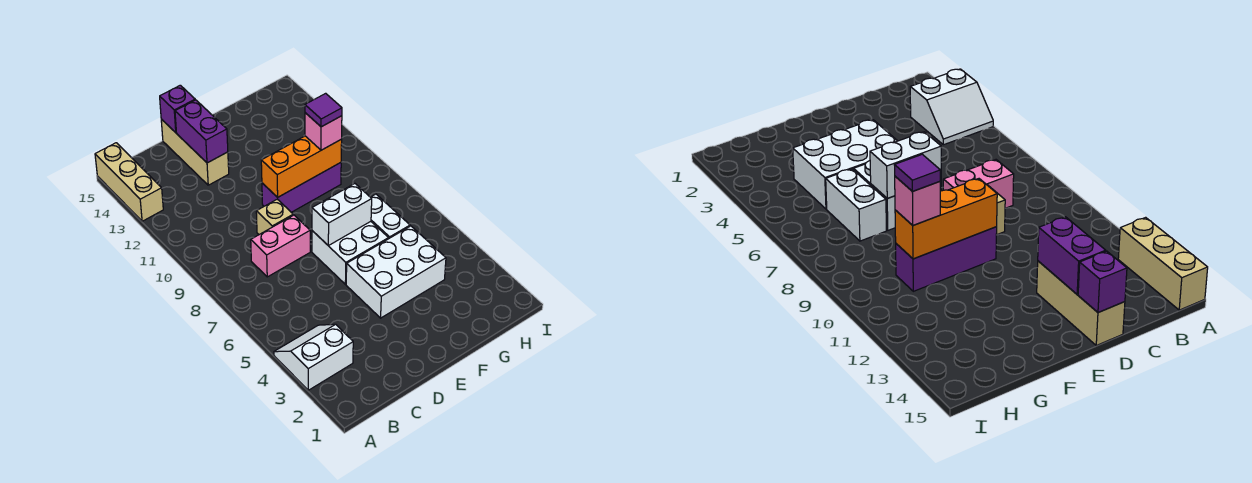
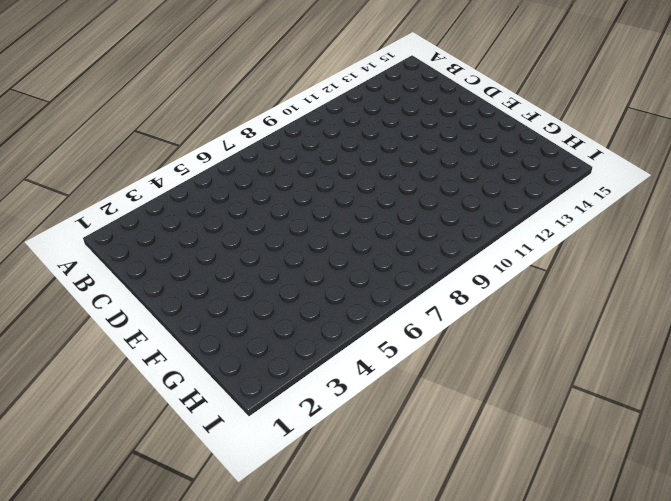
none -> white 2x2 slope [274,324,353,390]
none -> tan 1x3 brick [95,143,163,221]
none -> pink 1x2 brick [251,215,310,277]

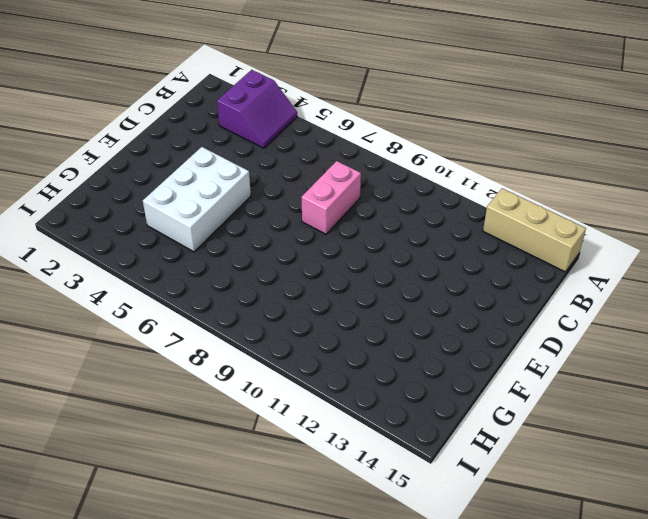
purple 2x2 slope [217,70,297,148] -> white 2x2 slope [274,324,353,390]
none -> tan 1x1 brick [256,199,293,234]
none -> tan 1x3 brick [161,119,229,185]
none -> white 2x2 brick [312,222,389,284]

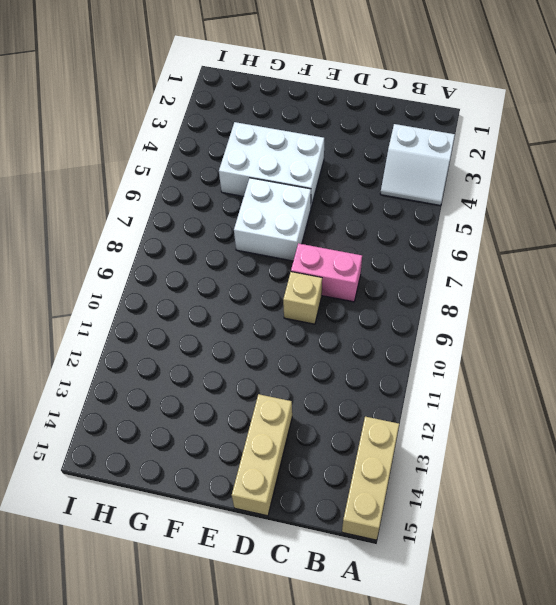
none -> purple 1x3 brick [262,163,341,212]
none -> white 1x2 brick [371,194,410,238]
none -> purple 1x2 brick [175,100,228,163]

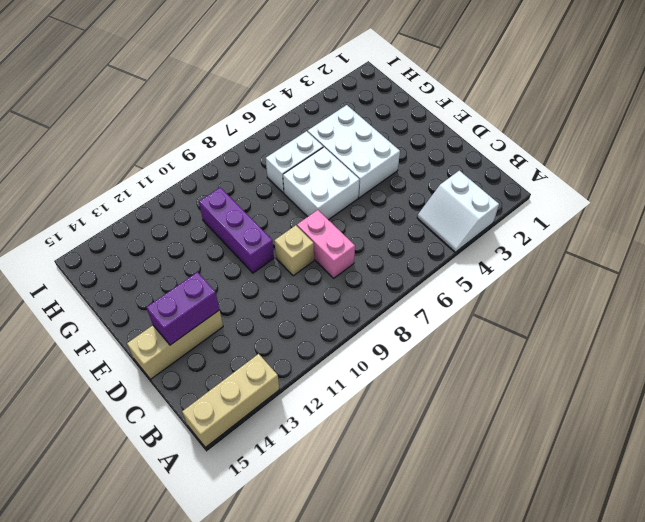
none -> purple 1x1 brick [160,85,195,133]
none -> white 1x2 brick [312,184,372,246]
none -> orange 1x3 brick [261,136,342,197]

